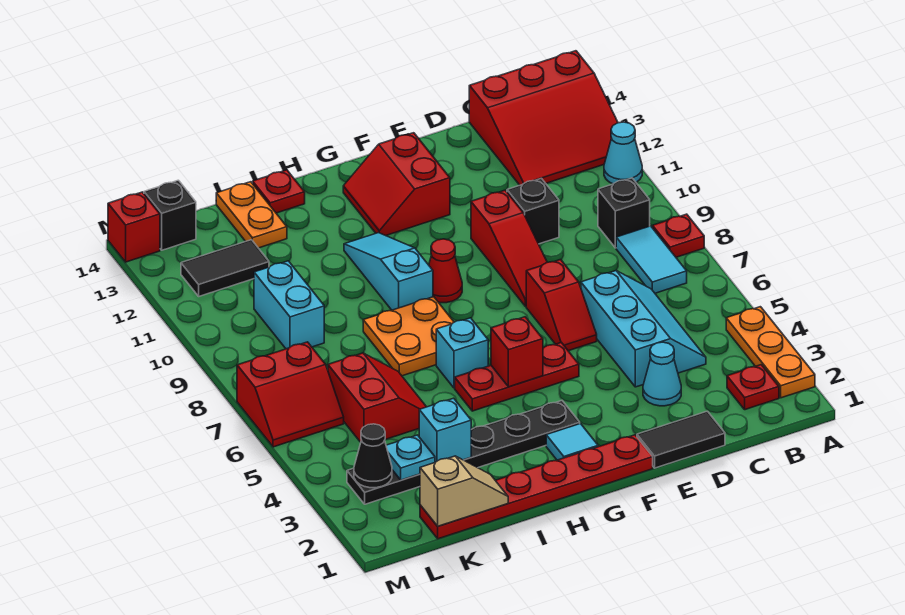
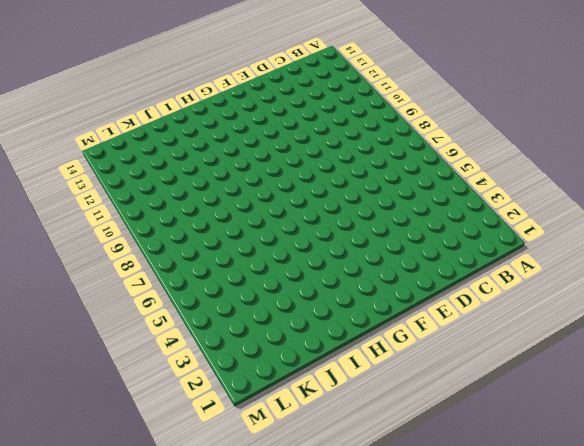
none -> orange 1x3 plate [726,307,815,398]
none -> red 1x1 plate [652,214,704,257]
none -> cyan 1x1 cone [604,122,642,184]
none -> red 3x3 slope [469,51,618,185]

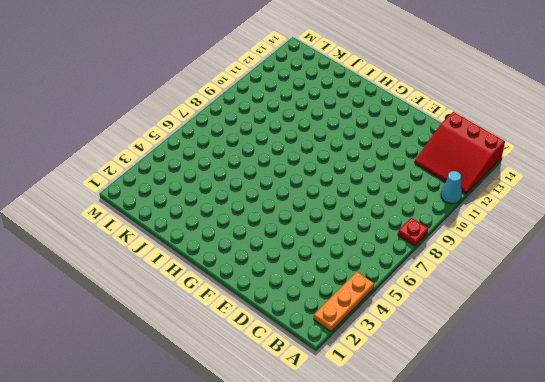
none -> red 1x1 plate [727,365,779,410]
none -> cyan 1x2 tile [616,226,687,293]
none -> black 1x1 brick [598,178,650,248]
none -> cyan 2x3 slope [581,271,706,387]

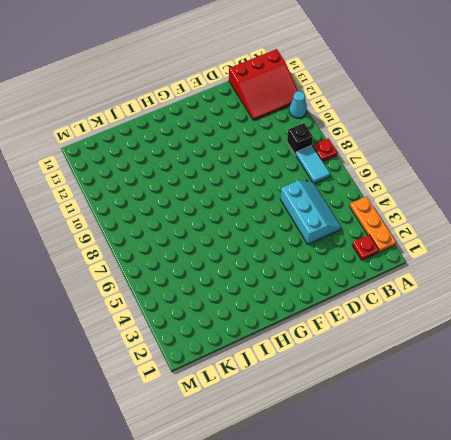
none -> black 1x2 tile [637,411,725,468]
none -> cyan 1x1 cone [643,342,681,406]
none -> black 1x1 brick [507,178,559,244]
none -> red 1x2 slope [526,260,597,351]

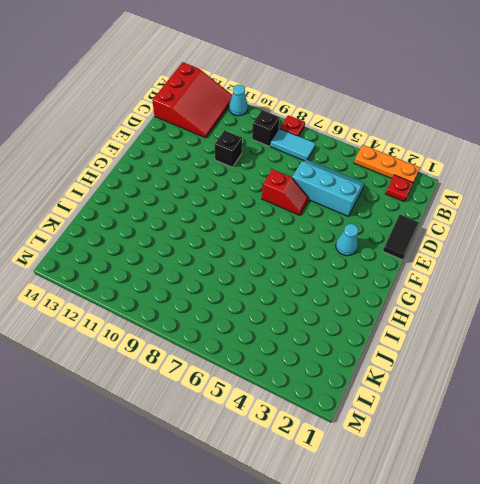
cyan 1x1 cone [336,224,358,256] -> cyan 1x1 cone moved to [643,342,681,406]
none -> red 1x3 slope [471,190,547,306]
none -> red 1x6 plate [420,435,653,539]
none -> red 1x3 plate [455,342,579,411]
none -> red 2x2 slope [343,133,450,236]

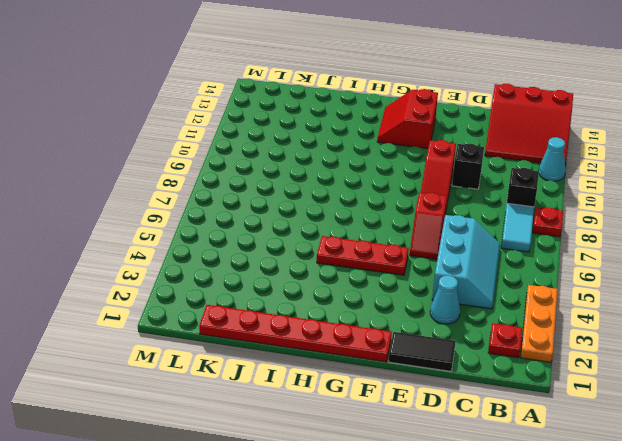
none -> cyan 1x1 tile [546,424,598,460]
none -> black 1x6 plate [347,401,580,504]
none -> red 1x1 cone [429,239,462,303]
none -> cyan 1x1 brick [436,318,488,388]

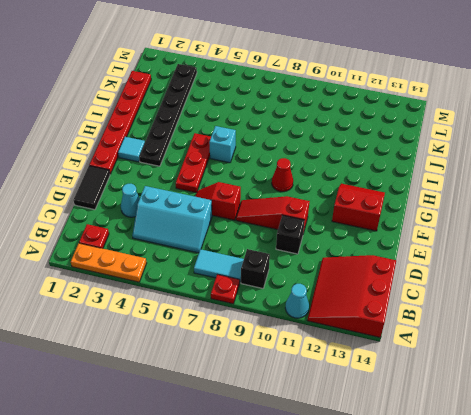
none -> orange 2x2 plate [363,297,454,376]
none -> cyan 1x3 slope [344,233,433,310]
none -> red 1x1 plate [253,170,305,213]
none -> red 2x2 slope [328,353,426,442]

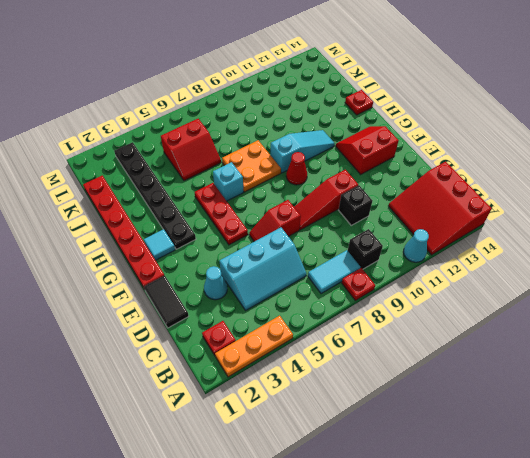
none -> orange 1x2 plate [216,182,287,248]
none -> cyan 1x2 brick [254,261,324,349]
none -> black 1x2 tile [181,240,269,296]
none -> red 2x2 slope [237,342,344,447]

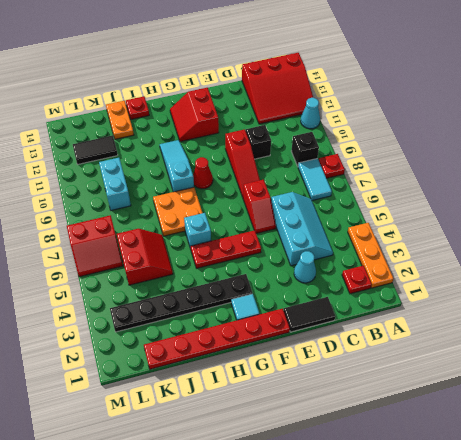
none -> black 1x1 brick [144,180,196,250]
none -> red 1x1 brick [108,192,160,262]
none -> red 1x1 brick [491,317,543,387]
none -> tan 1x2 slope [420,456,508,526]

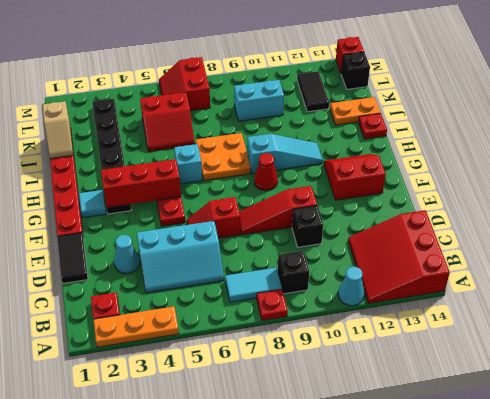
red 1x3 brick [101,159,181,208] -> red 1x1 brick [491,317,543,387]
none -> cyan 1x1 brick [419,398,471,462]
none -> cyan 1x1 plate [386,435,435,480]
none -> black 1x1 cone [354,424,392,488]

